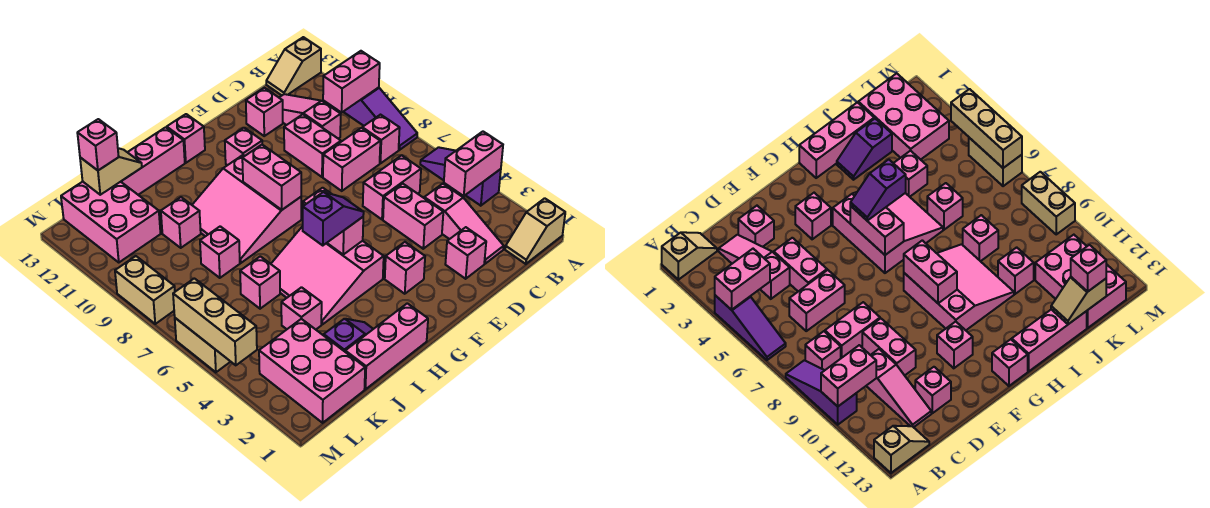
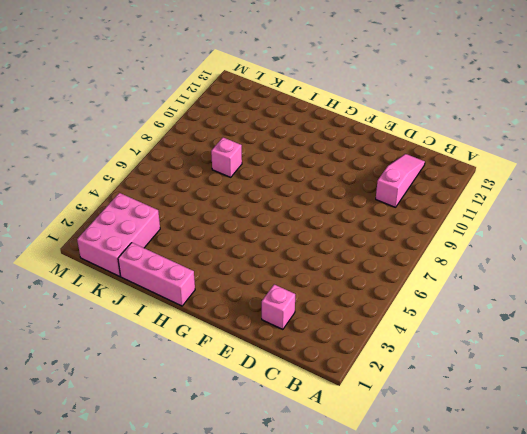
none -> tan 1x2 slope [505,198,565,264]
none -> purple 1x3 slope [420,147,501,206]
none -> purple 1x3 slope [344,87,417,150]
none -> tan 1x2 slope [266,37,321,95]

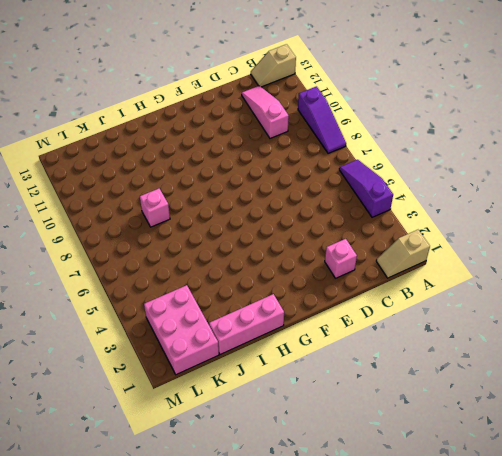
none -> pink 1x1 brick [362,115,400,163]
none -> pink 1x3 slope [424,184,504,264]
none -> pink 1x2 brick [363,155,421,219]
none -> pink 1x2 brick [323,128,380,191]

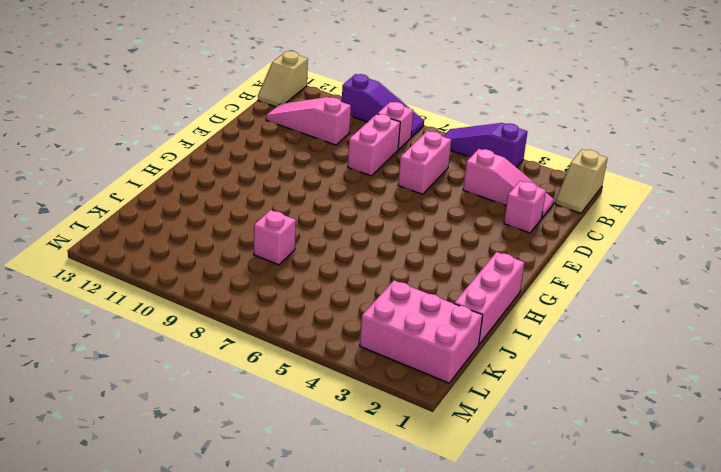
none -> pink 1x2 brick [383,183,443,249]
none -> pink 1x2 brick [284,114,341,177]
none -> pink 1x1 brick [246,88,283,136]
none -> pink 1x1 brick [385,242,425,294]

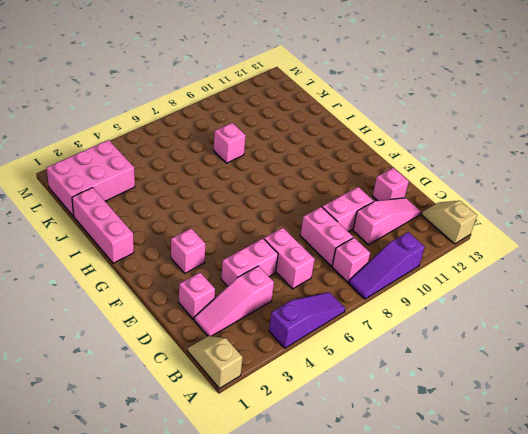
none -> pink 1x1 brick [225,128,262,165]
none -> pink 3x3 slope [271,226,384,324]
none -> pink 3x3 slope [192,155,301,263]
none -> pink 1x1 brick [167,114,205,163]

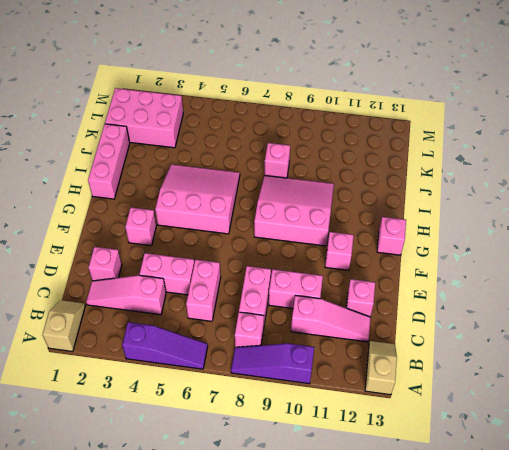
none -> pink 1x3 brick [121,127,185,195]
none -> purple 1x2 slope [324,319,373,351]
none -> pink 1x1 brick [281,287,322,329]
none -> pink 1x1 brick [240,256,280,309]

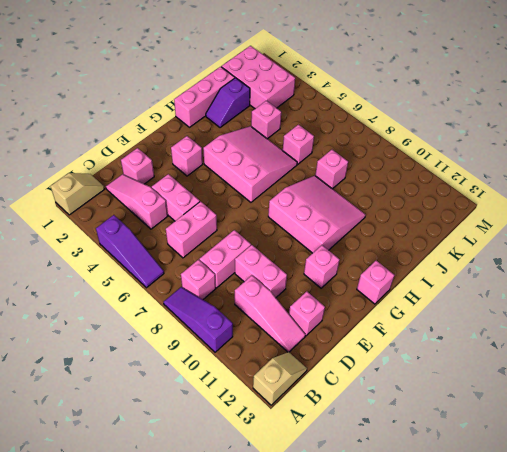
none -> pink 1x3 brick [121,127,185,195]
none -> pink 1x1 brick [161,197,201,248]
none -> pink 2x3 brick [61,182,160,262]
none -> tan 1x2 brick [175,318,230,372]

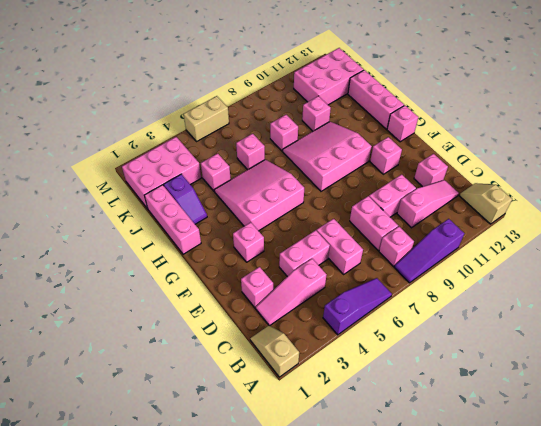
none -> tan 1x2 brick [115,256,175,324]
none -> pink 1x2 brick [444,132,503,196]
none -> pink 1x2 brick [323,51,380,112]
none -> pink 1x2 brick [303,188,363,254]

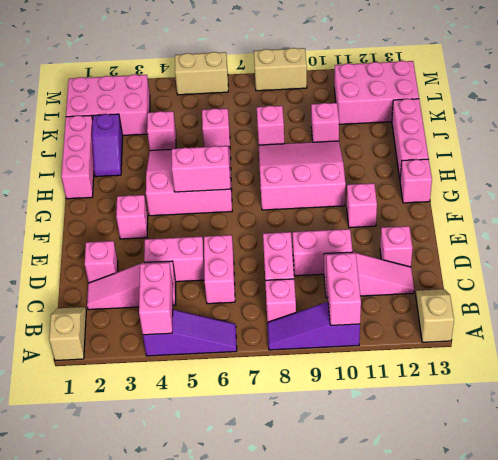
none -> pink 1x2 brick [242,145,301,210]
none -> tan 1x2 slope [80,148,142,195]
none -> tan 1x3 brick [173,278,257,365]
none -> purple 1x2 slope [303,192,364,245]

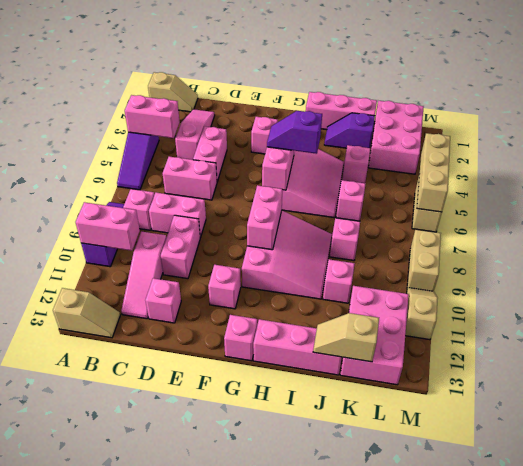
tan 1x2 slope [405,288,438,340] -> none
none -> pink 1x1 brick [445,227,486,279]
none -> pink 1x1 brick [77,119,119,170]

